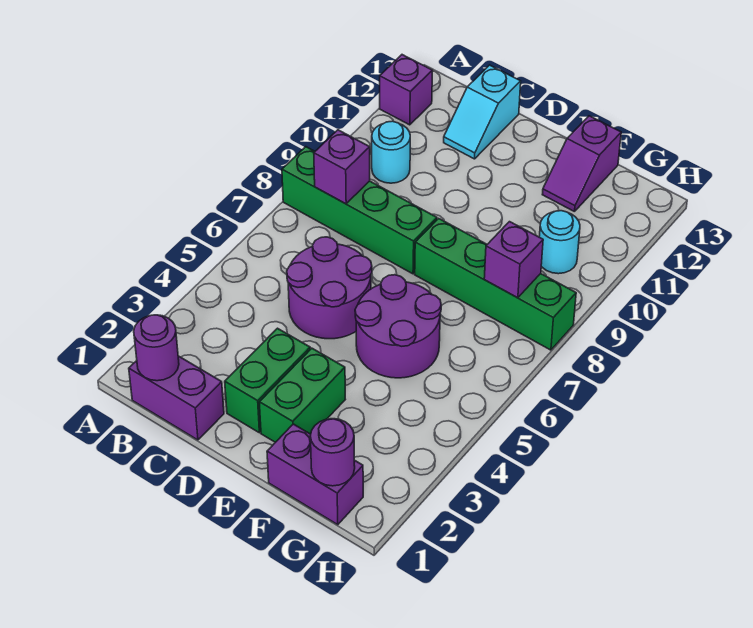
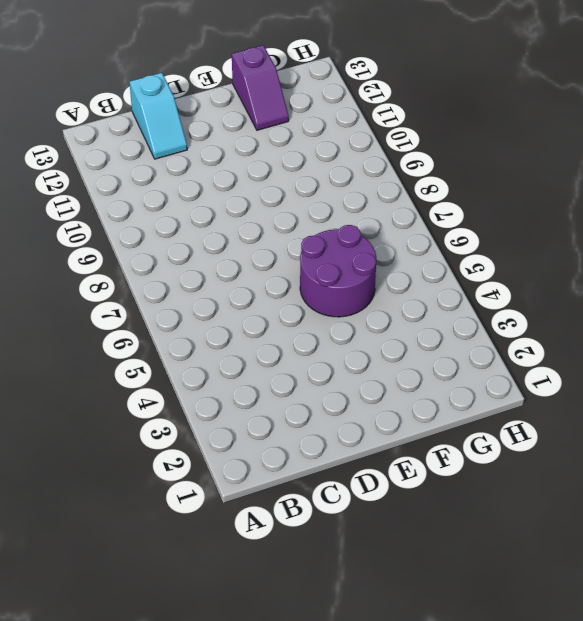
none -> green 1x4 brick [282,147,437,274]
none -> purple 1x1 brick [380,55,433,125]
none -> purple 1x2 brick [129,356,224,440]

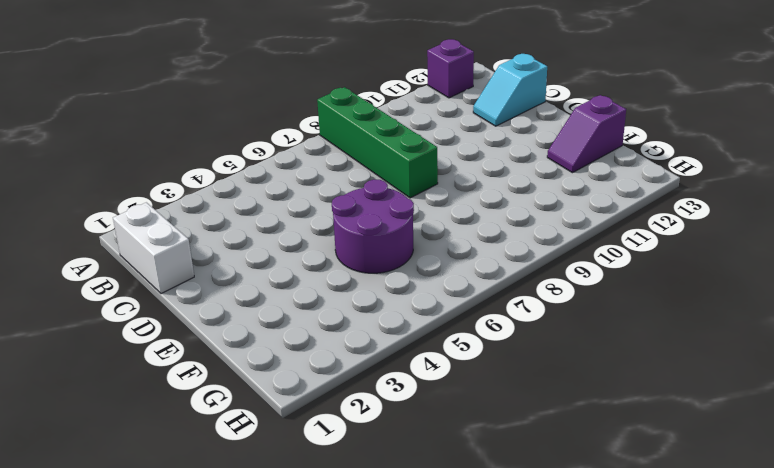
white 1x2 brick [113,202,194,294] -> purple 1x2 brick [129,356,224,440]
none -> cyan 1x1 round brick [372,121,410,183]
none -> purple 2x2 round brick [287,237,372,339]
none -> green 1x2 brick [225,328,310,433]

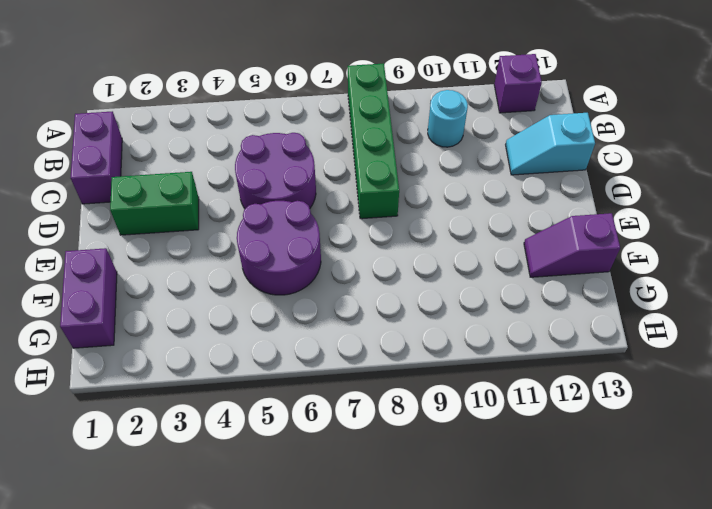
none -> green 1x2 brick [259,348,345,442]
none -> green 1x4 brick [415,218,576,350]
none -> cyan 1x1 round brick [539,211,580,274]

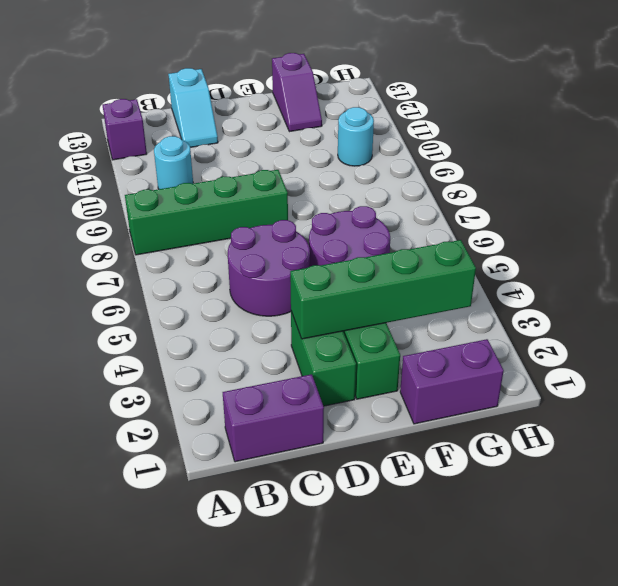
green 1x4 brick [290,240,476,339] -> green 1x4 brick moved to [415,218,576,350]
none -> purple 1x1 round brick [134,315,179,381]
none -> purple 1x1 brick [314,130,370,204]
none -> purple 1x1 round brick [310,419,355,486]

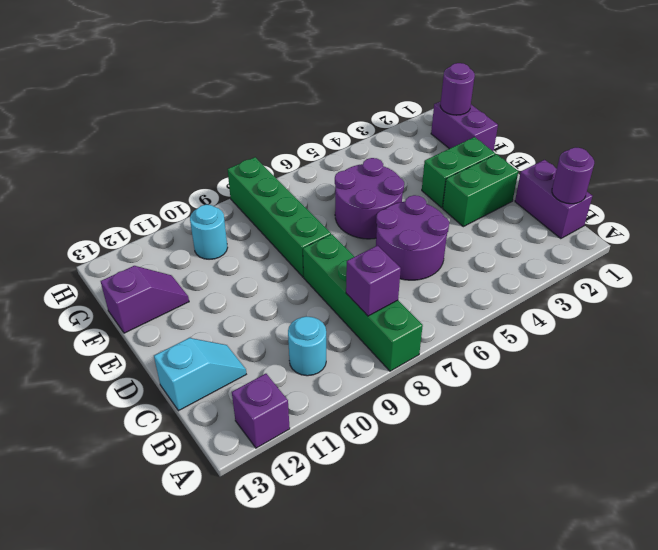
none -> purple 1x1 brick [484,222,543,298]

